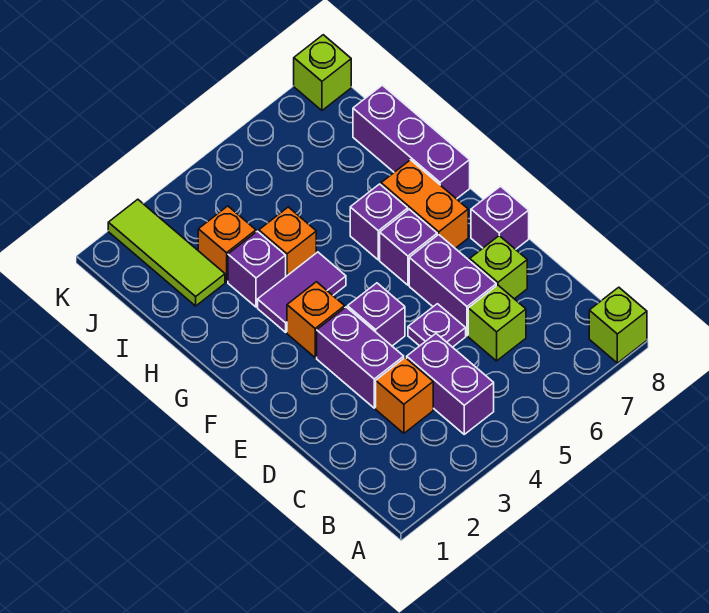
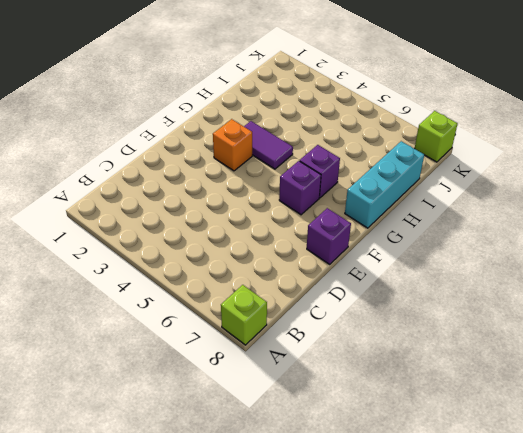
cyan 1x3 brick [345,141,424,228] -> purple 1x3 brick [353,85,470,199]
none -> purple 1x2 brick [407,334,494,434]
none -> orange 1x1 brick [376,358,433,433]
none -> lime 1x1 brick [468,285,526,361]

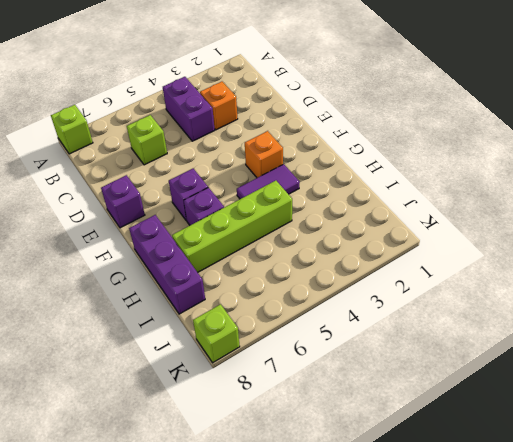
lime 1x4 brick [172,181,292,272] -> orange 1x1 brick [259,207,316,276]
none -> purple 1x2 brick [317,307,404,408]
none -> purple 1x1 plate [408,304,466,347]
none -> purple 1x2 brick [409,235,496,336]

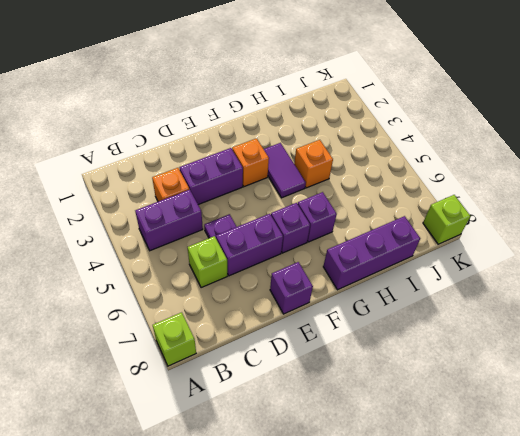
none -> lime 1x1 brick [470,236,527,299]
none -> purple 1x1 brick [348,283,405,346]
none -> orange 1x2 brick [381,160,468,248]

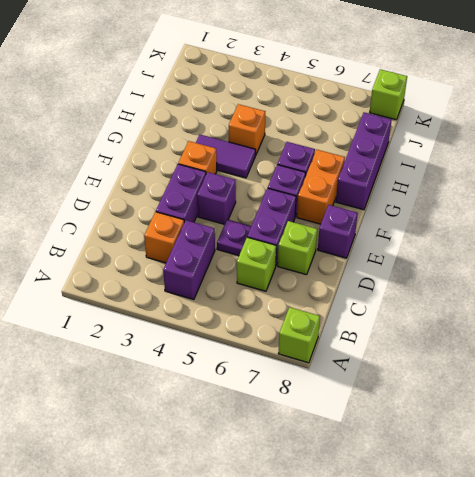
none -> purple 1x1 brick [228,231,286,307]
none -> lime 1x3 tile [108,199,225,306]
none -> orange 1x1 brick [198,206,256,282]

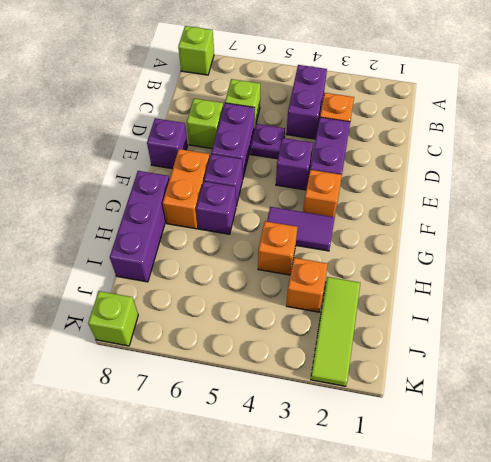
none -> purple 1x1 brick [228,231,286,307]

